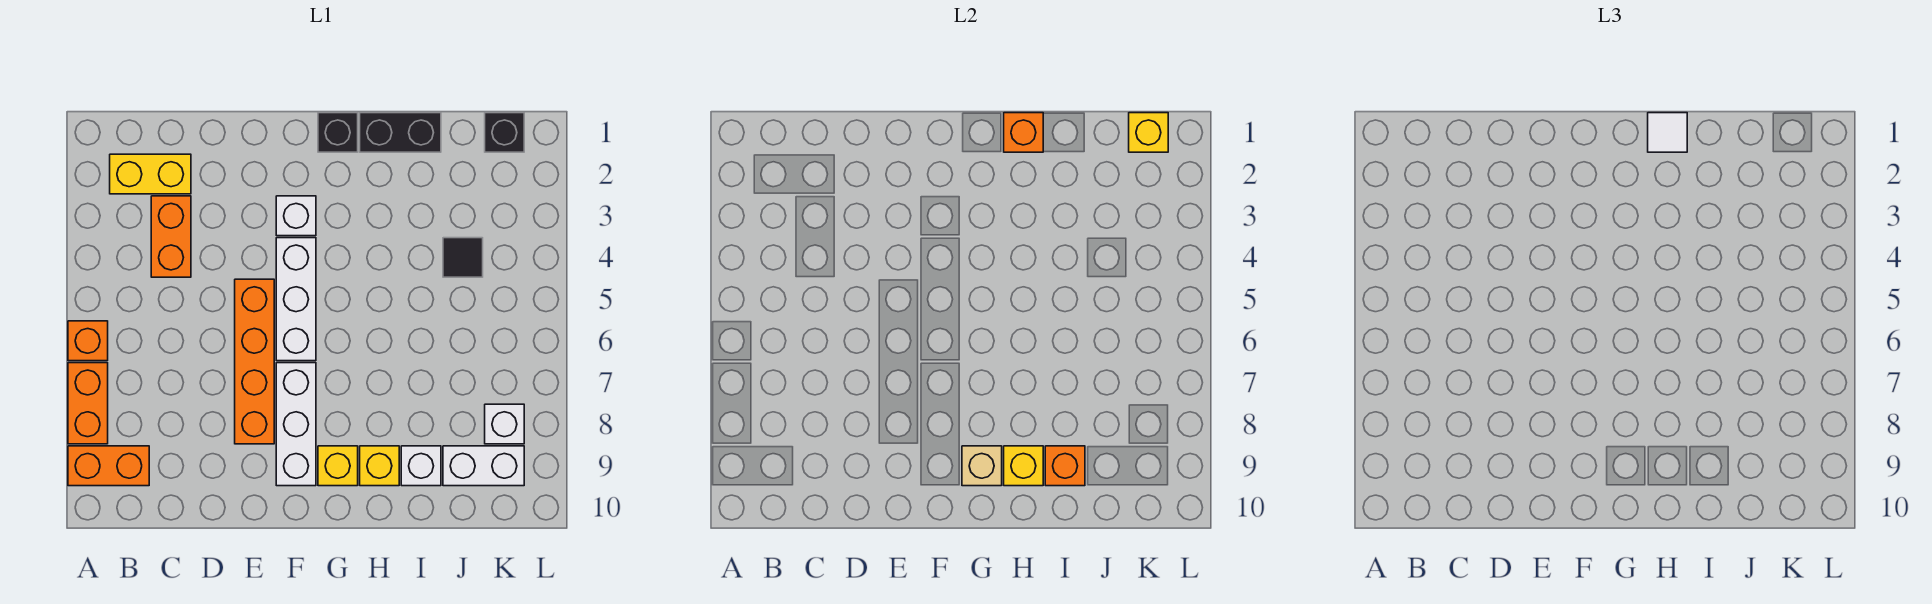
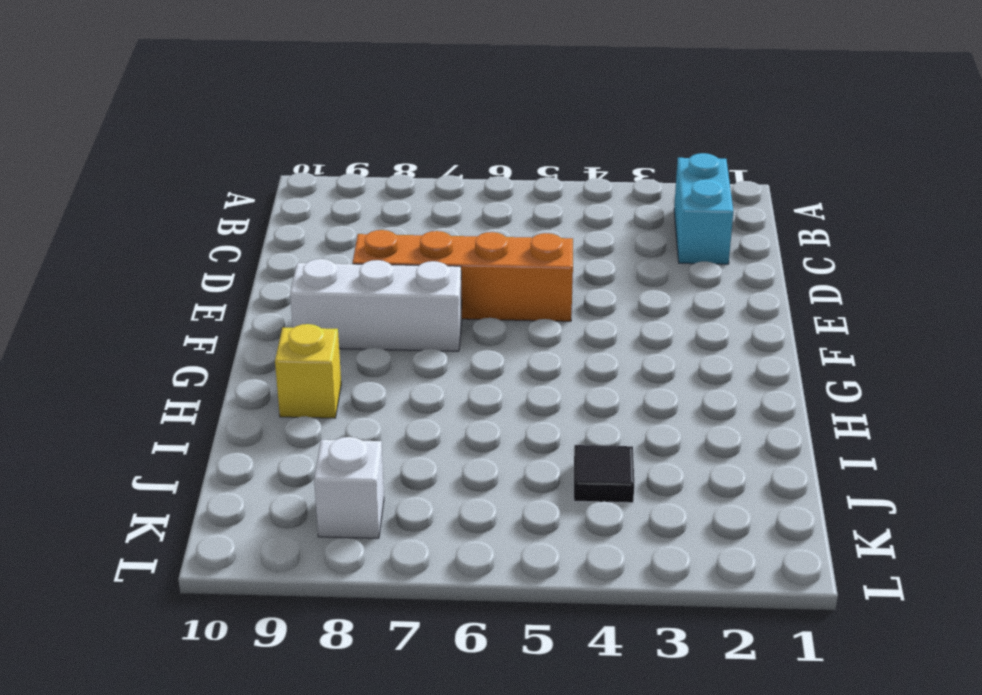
cyan 1x2 brick [674,153,733,264] -> yellow 1x2 brick [110,154,191,194]
none -> orange 1x1 brick [68,321,108,361]
none -> orange 1x2 brick [68,363,108,444]
none -> orange 1x2 brick [68,446,149,486]

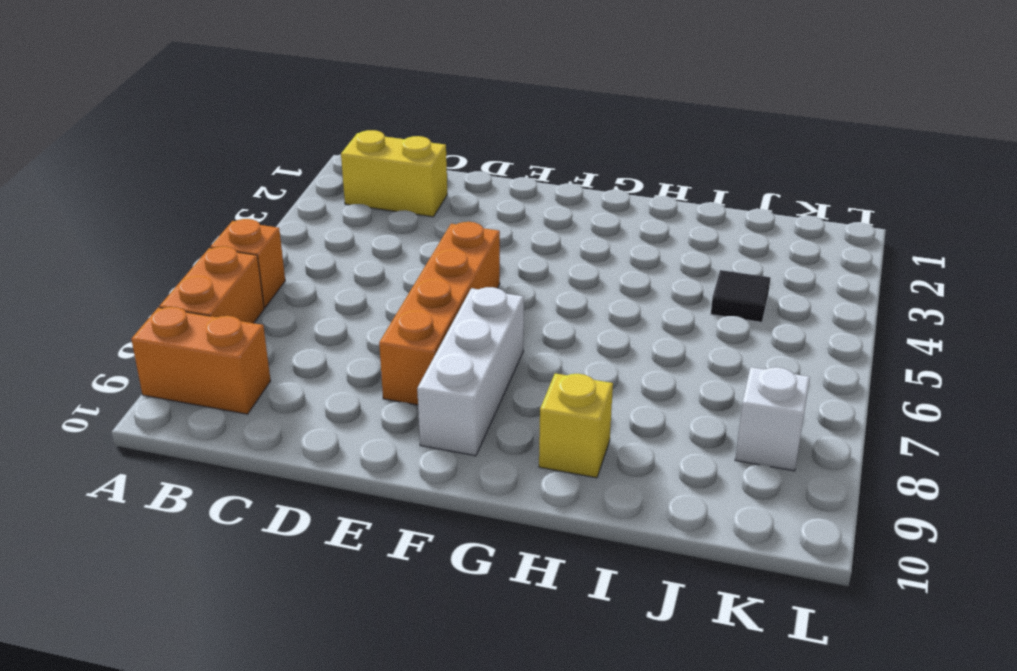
none -> orange 1x2 brick [151,196,191,277]
none -> white 1x1 brick [276,196,316,236]
none -> white 1x3 brick [276,238,316,361]

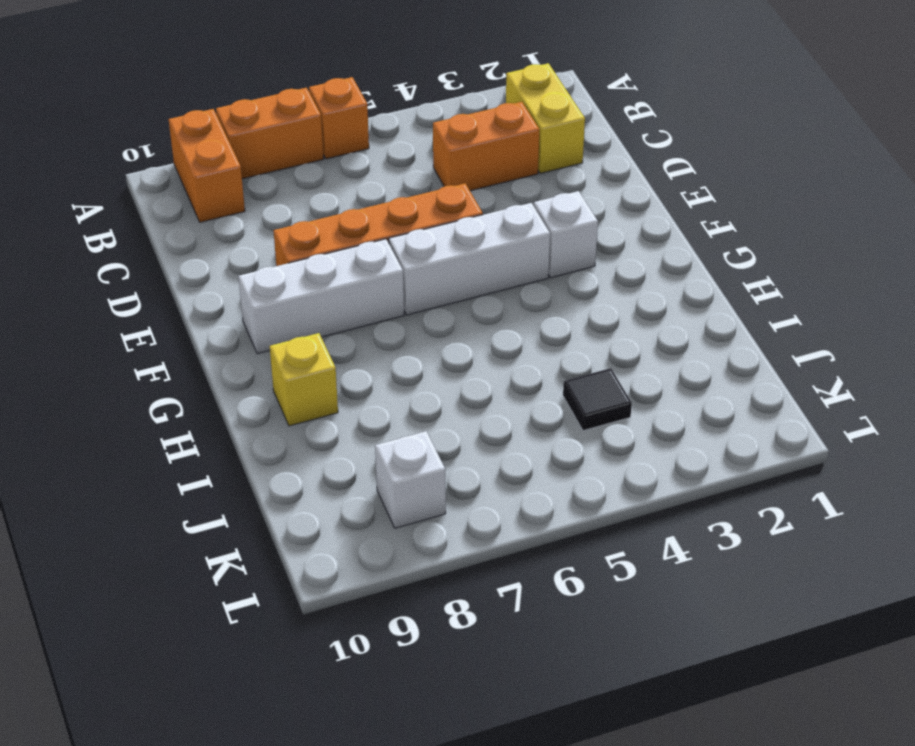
none -> black 1x1 brick [318,113,358,152]
none -> yellow 1x1 brick [318,446,358,486]
none -> black 1x2 brick [360,113,441,152]

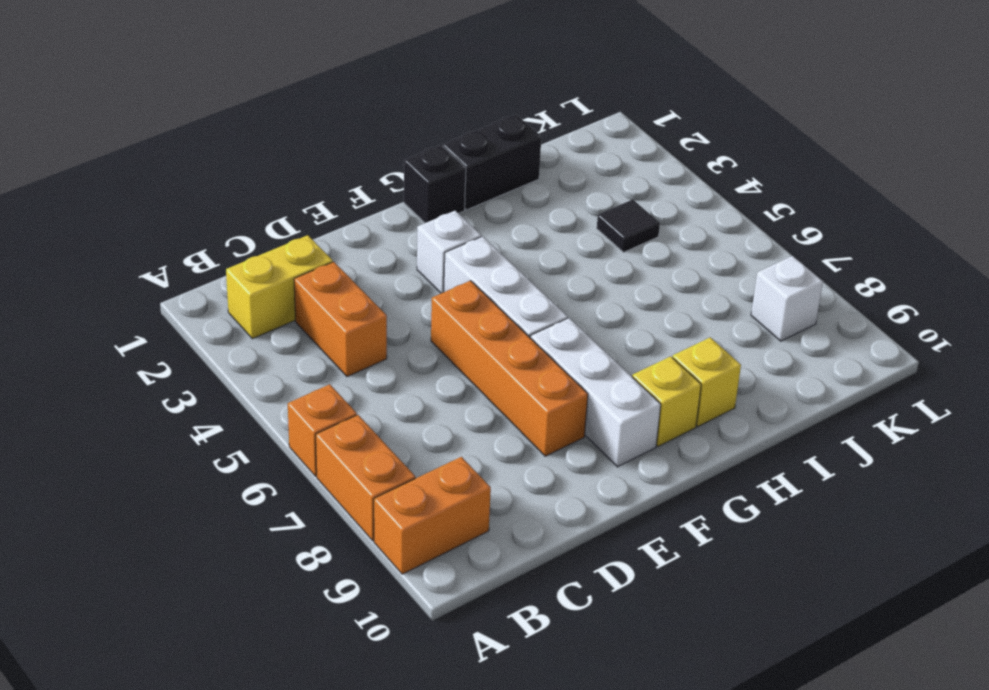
none -> white 1x1 brick [401,446,441,486]
none -> white 1x2 brick [443,446,524,486]
none -> black 1x1 brick [485,113,524,152]

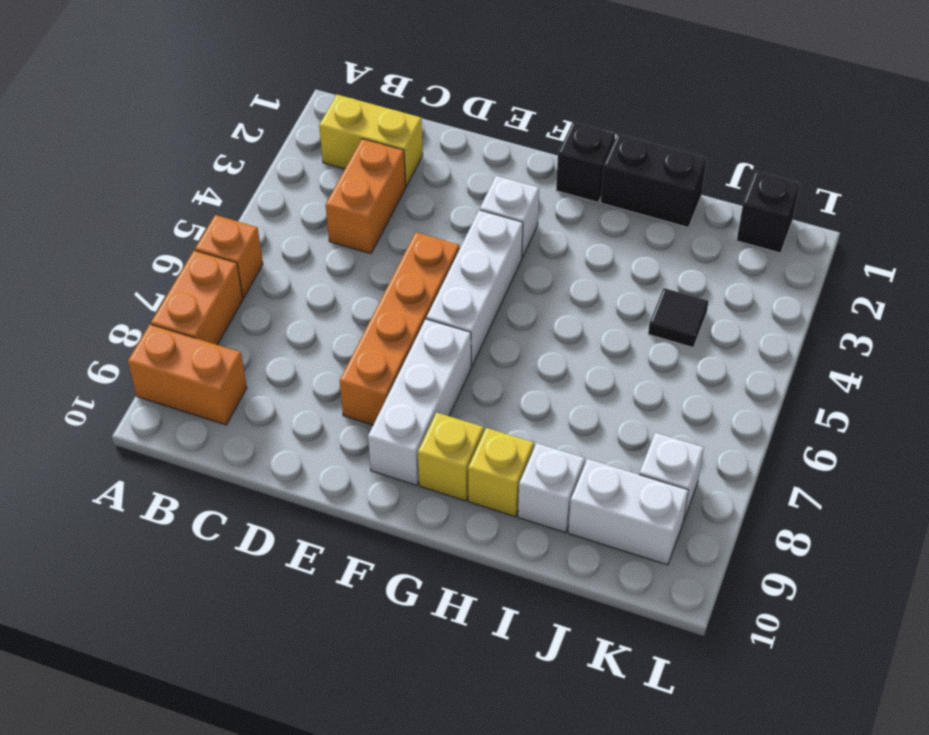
none -> tan 1x1 brick [962,446,1002,486]
none -> orange 1x1 brick [1004,113,1043,152]
none -> yellow 1x1 brick [1004,446,1043,486]

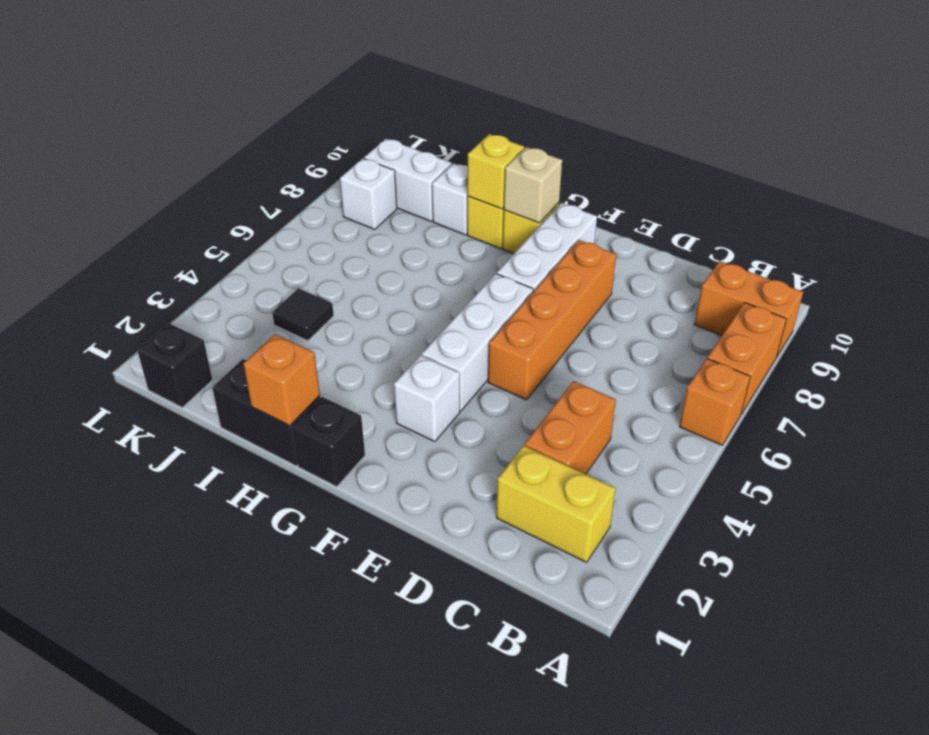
none -> orange 1x1 brick [1045,446,1085,486]
none -> yellow 1x1 brick [1129,113,1168,152]
none -> white 1x1 tile [1648,113,1687,152]

